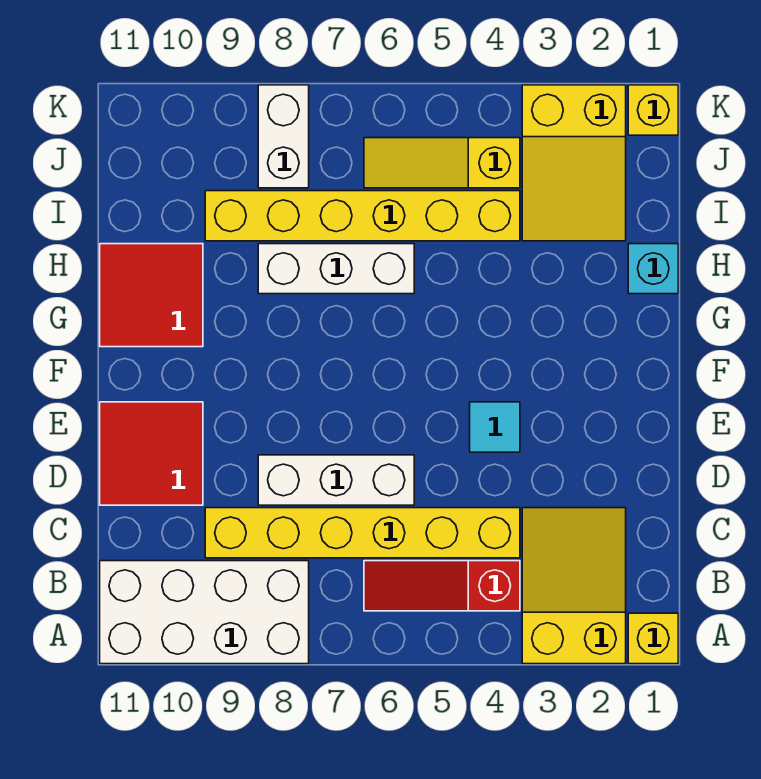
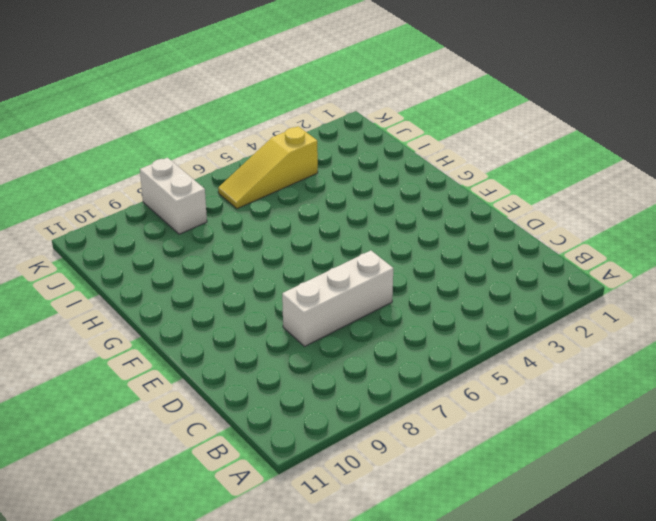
none -> yellow 1x1 brick [628,613,678,664]
none -> yellow 2x3 slope [522,508,626,664]
none -> white 2x4 brick [100,561,309,664]

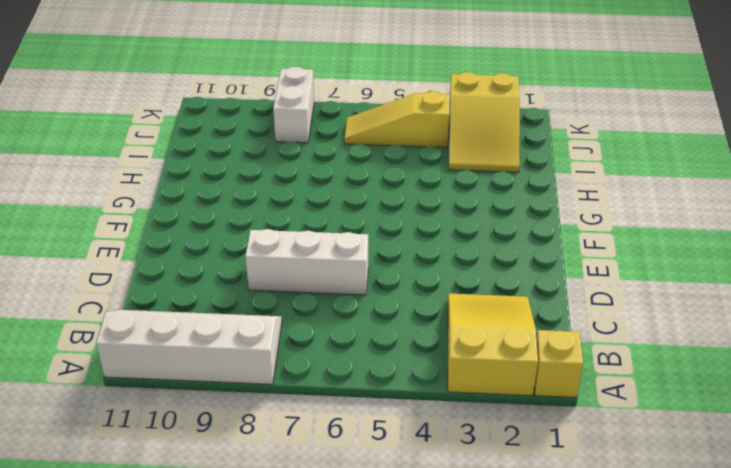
white 2x4 slope [96,310,282,384] -> white 2x4 brick [100,561,309,664]
none -> red 1x3 slope [364,561,520,611]
none -> yellow 1x6 brick [205,508,520,558]
none -> red 2x2 tile [100,402,203,505]

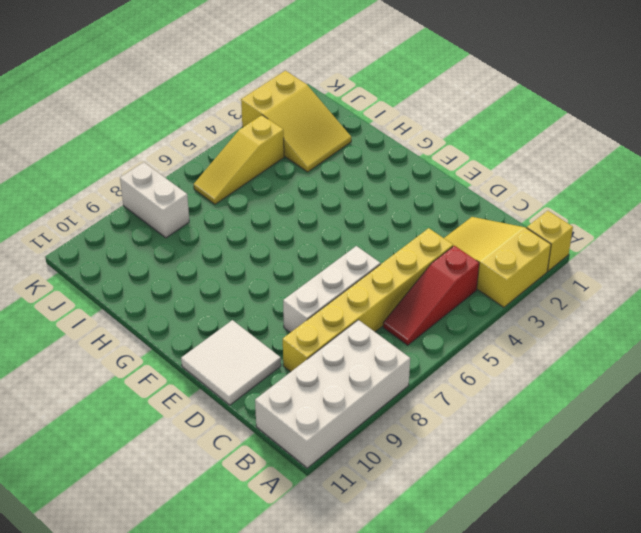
white 2x2 tile [181,320,281,405] -> red 2x2 tile [100,402,203,505]
none -> cyan 1x1 tile [470,402,520,452]
none -> red 2x2 tile [100,244,203,347]
none -> cyan 1x1 brick [628,244,678,294]

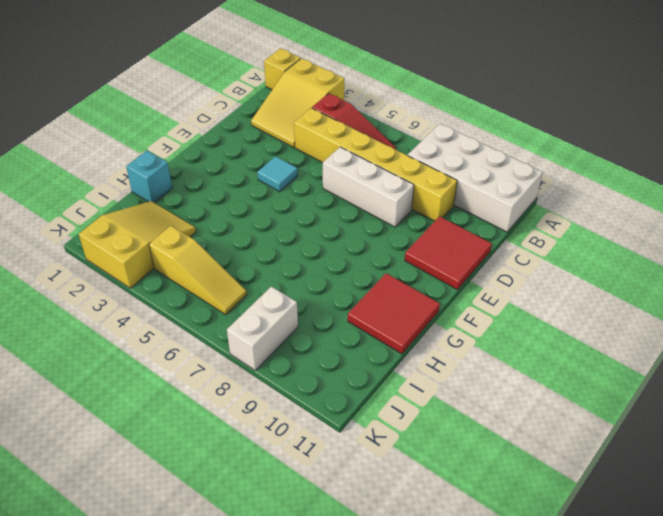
none -> white 1x3 brick [258,244,414,294]
none -> yellow 1x6 brick [205,191,520,241]
none -> yellow 1x1 brick [628,85,678,135]

